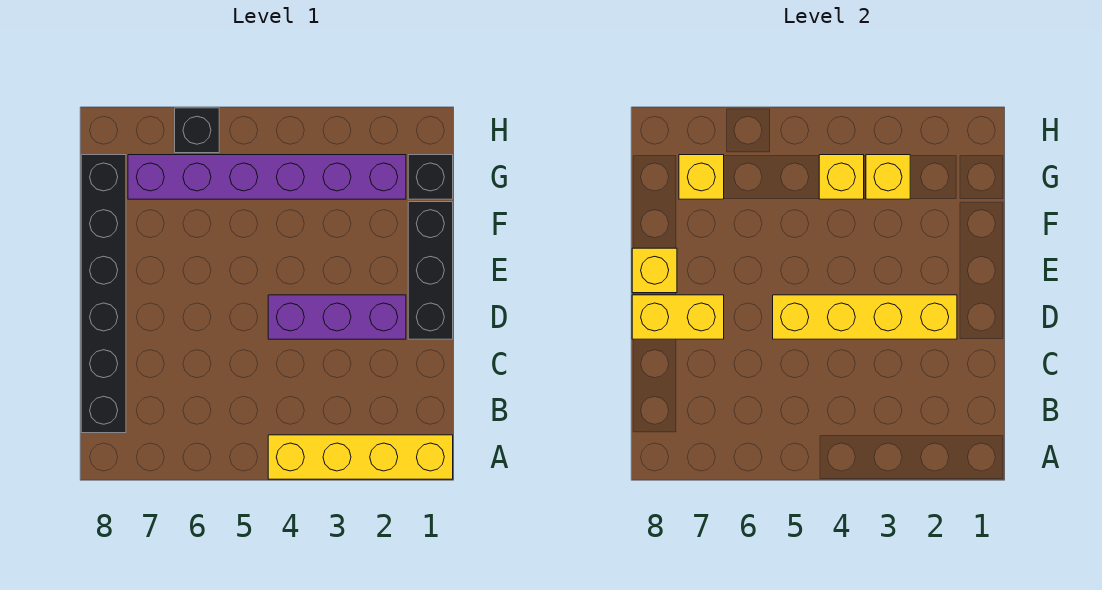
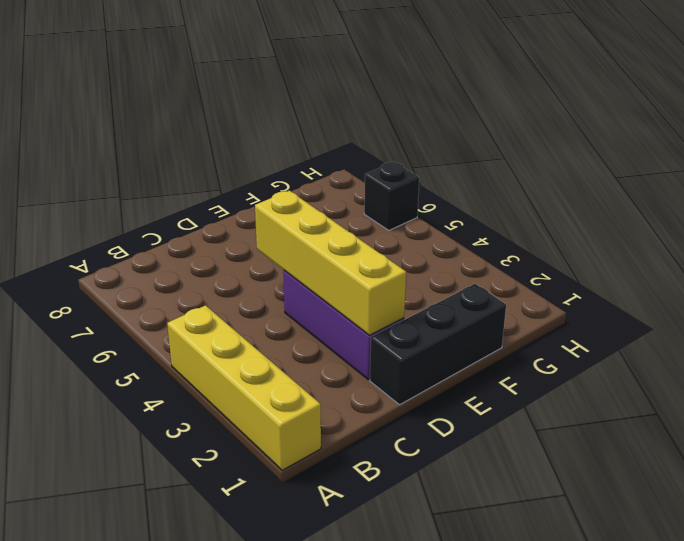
none -> black 1x6 brick [81,155,126,433]
none -> black 1x1 brick [408,155,453,199]
none -> purple 1x6 brick [128,155,406,199]

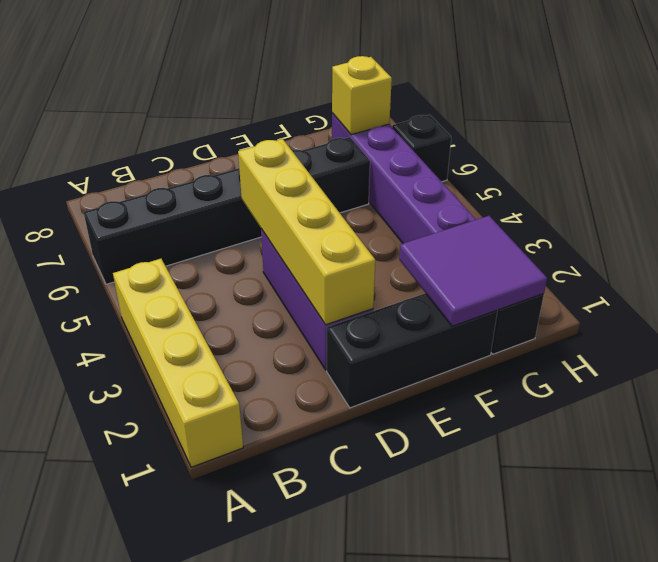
black 1x6 brick [84,137,370,284] -> black 1x6 brick moved to [81,155,126,433]
purple 2x2 tile [399,216,547,326] -> none
none -> yellow 1x2 brick [632,295,724,339]
none -> yellow 1x1 brick [632,248,677,293]
none -> yellow 1x1 brick [866,155,910,199]

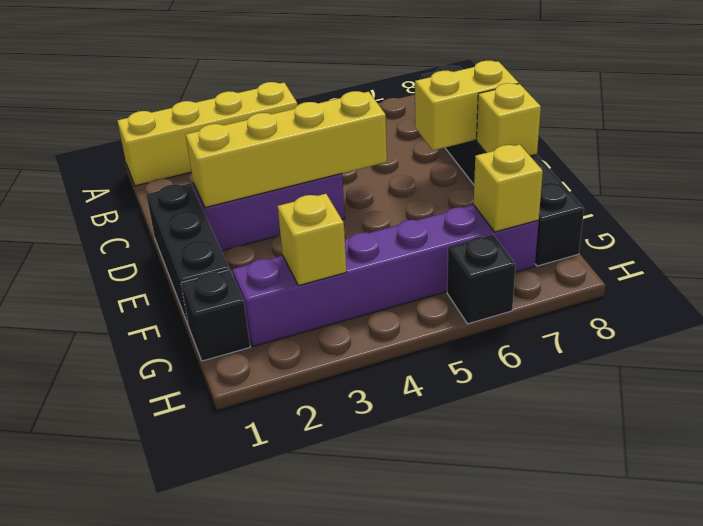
none -> yellow 1x1 brick [819,155,864,199]

